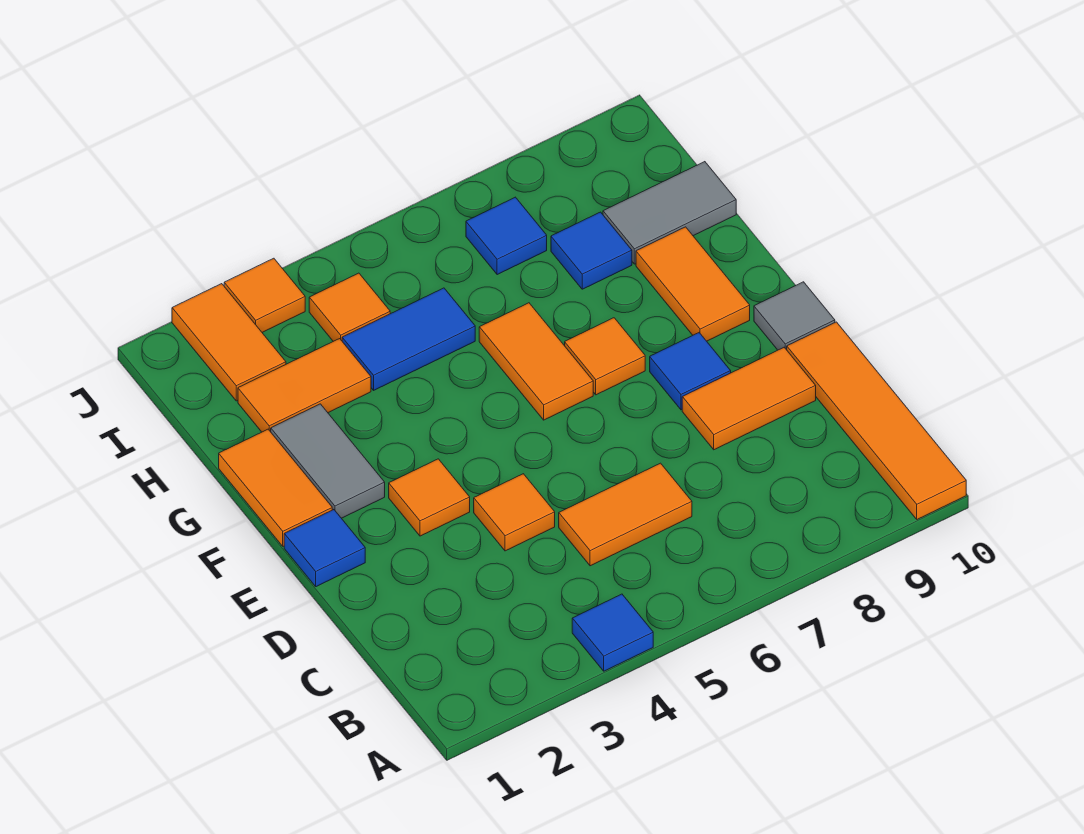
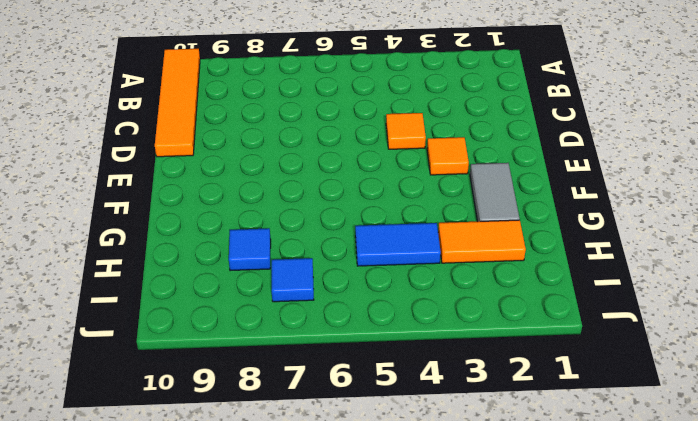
none -> blue 1x1 tile [572,594,653,671]
none -> orange 1x2 tile [559,463,692,566]
none -> orange 1x2 tile [682,348,816,450]

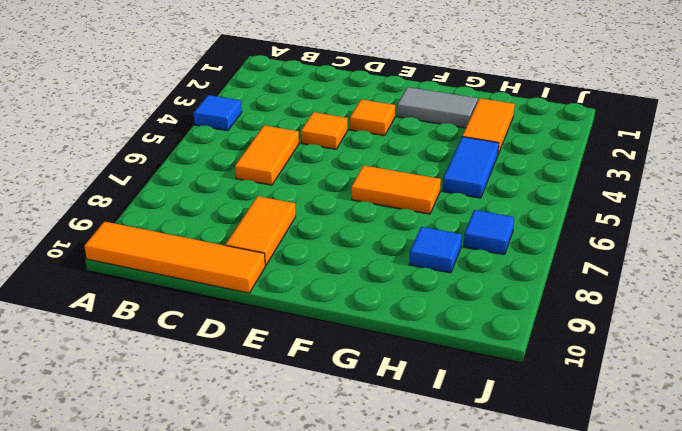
none -> blue 1x1 tile [284,510,365,587]
none -> blue 1x1 tile [650,333,731,410]
none -> grey 1x1 tile [754,282,835,350]

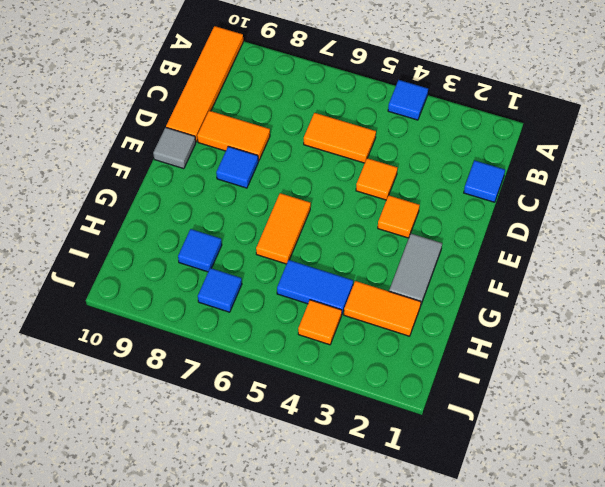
blue 1x1 tile [464,160,505,202] -> blue 1x1 tile moved to [284,510,365,587]
none -> orange 1x2 tile [219,429,332,546]
none -> orange 1x1 tile [565,318,645,395]
none -> orange 1x2 tile [636,227,750,341]

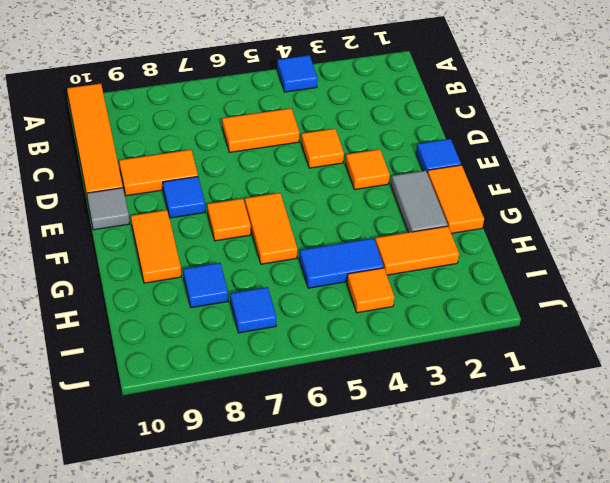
none -> grey 1x2 tile [603,162,736,264]
none -> orange 1x2 tile [172,284,286,401]
none -> orange 1x1 tile [224,258,305,332]

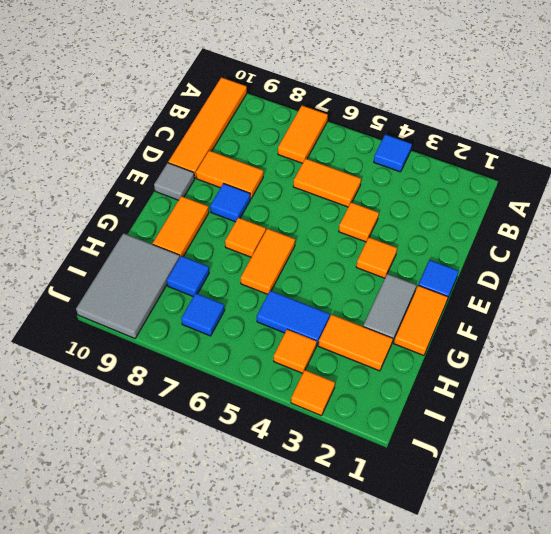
orange 1x2 tile [278,106,328,163] -> orange 1x2 tile moved to [172,284,286,401]
grey 2x3 tile [76,233,180,338] -> grey 1x2 tile [603,162,736,264]

